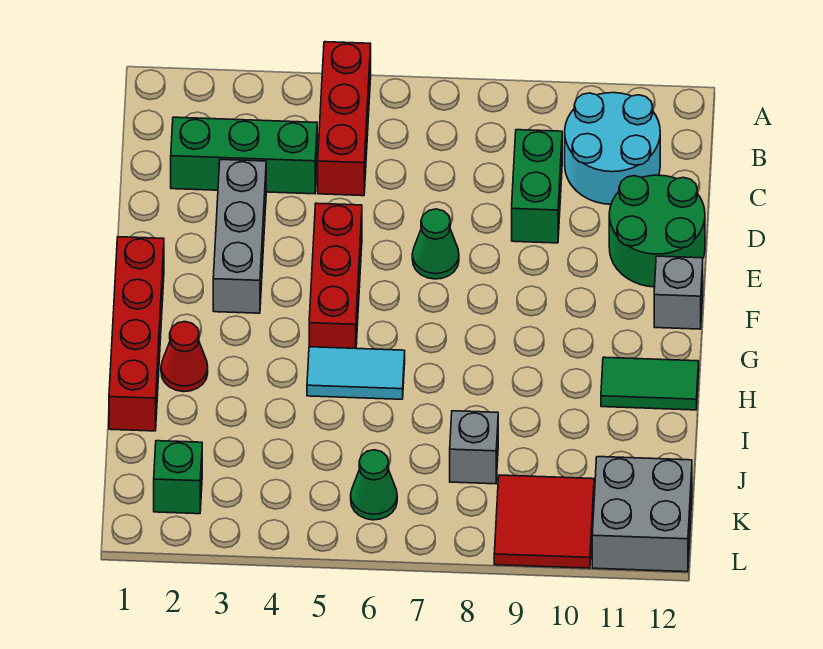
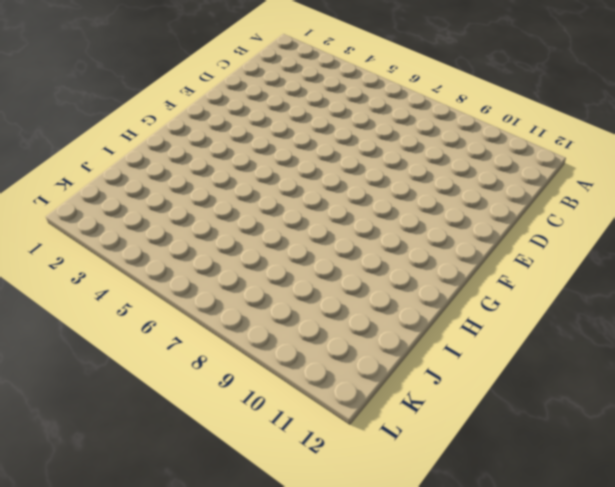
none -> red 1x3 brick [318,42,371,196]
none -> cyan 2x2 round brick [565,93,660,204]
none -> green 1x3 brick [171,117,317,194]

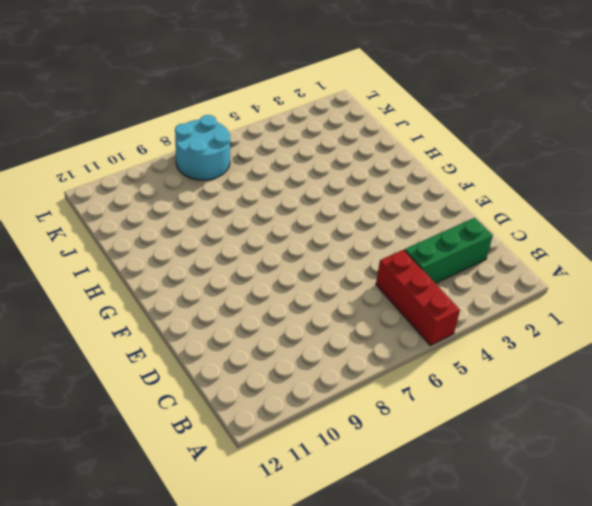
cyan 2x2 round brick [175,115,230,180] -> cyan 2x2 round brick moved to [565,93,660,204]
none -> green 1x2 brick [512,130,562,243]
none -> grey 1x3 brick [213,160,266,313]
none -> green 2x2 round brick [609,175,705,287]

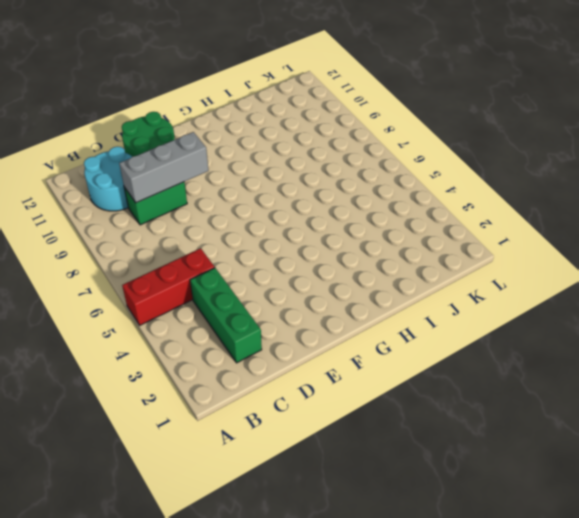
grey 1x3 brick [119,132,209,203] -> grey 1x3 brick moved to [213,160,266,313]
none -> red 1x3 brick [309,203,362,348]
none -> green 1x1 cone [412,209,459,279]
none -> red 1x4 brick [109,237,164,431]

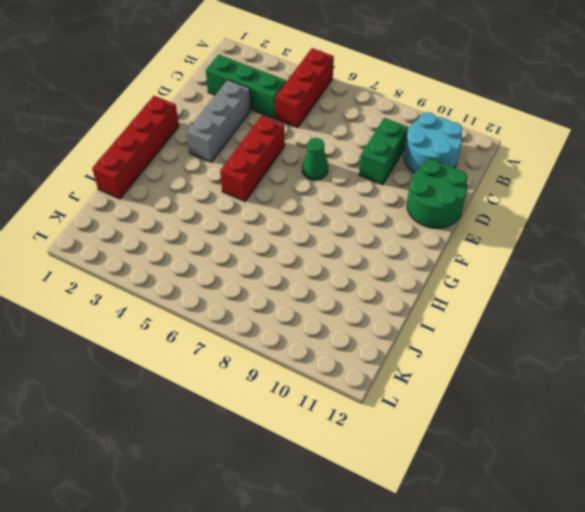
none -> grey 1x1 brick [654,256,703,329]
none -> red 1x1 cone [161,322,208,392]
none -> cyan 1x2 tile [307,347,405,399]

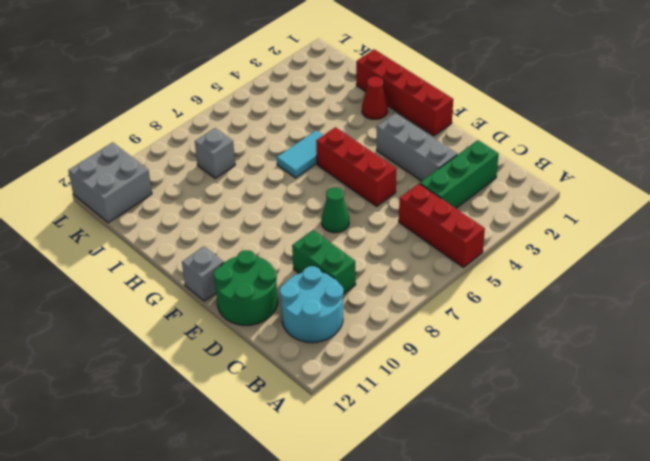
none -> green 1x2 tile [601,357,699,410]
none -> green 1x1 brick [154,441,202,514]
none -> green 1x1 cone [351,450,397,520]

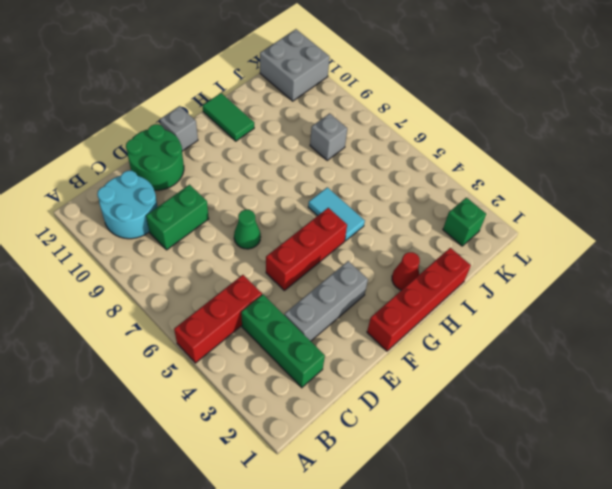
none -> green 1x1 cone [351,450,397,520]
none -> red 2x2 tile [494,475,594,568]

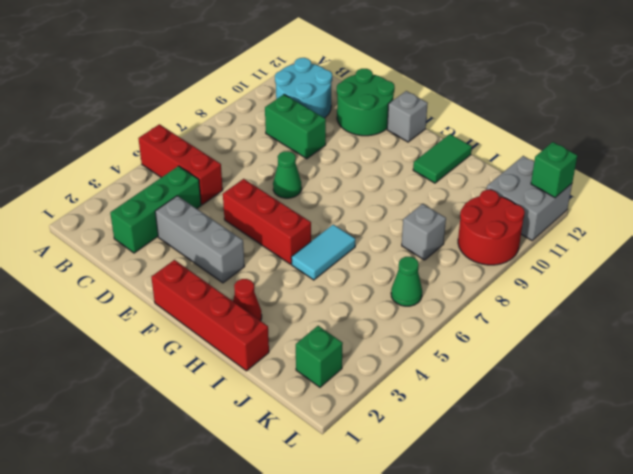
red 2x2 round brick [458,190,525,265] -> red 2x2 tile [494,475,594,568]
green 1x1 brick [531,142,577,198] -> none

